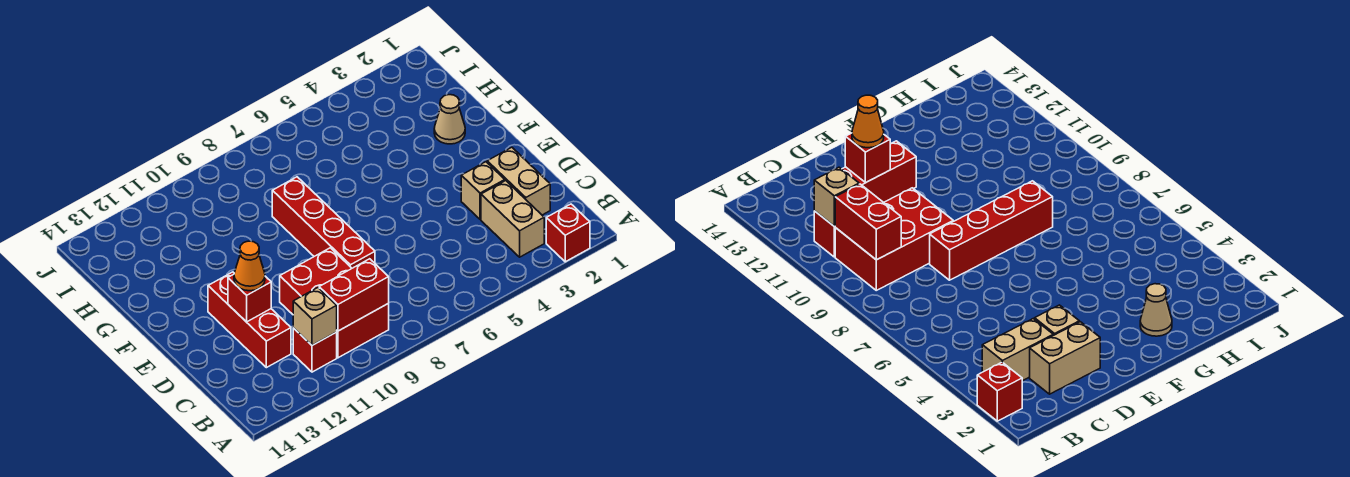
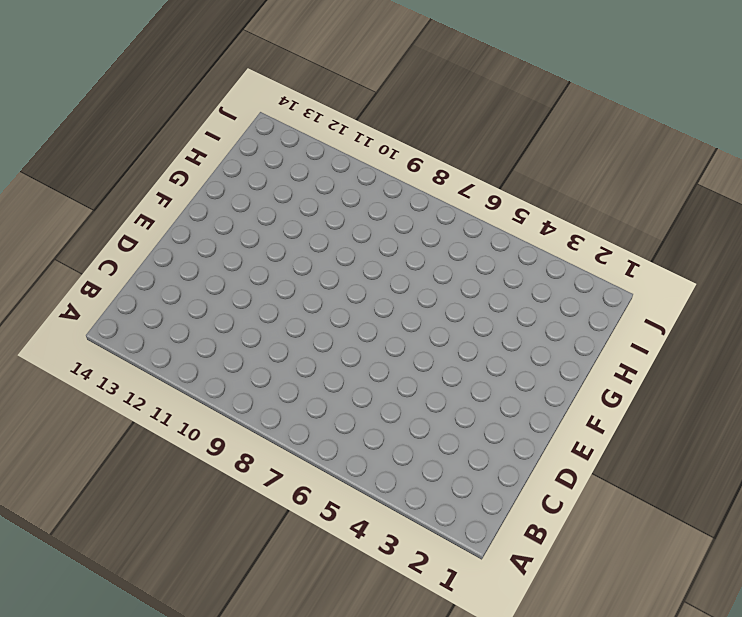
none -> red 1x1 brick [546,204,590,262]
none -> tan 1x2 brick [481,181,544,257]
none -> red 2x3 brick [280,248,389,358]

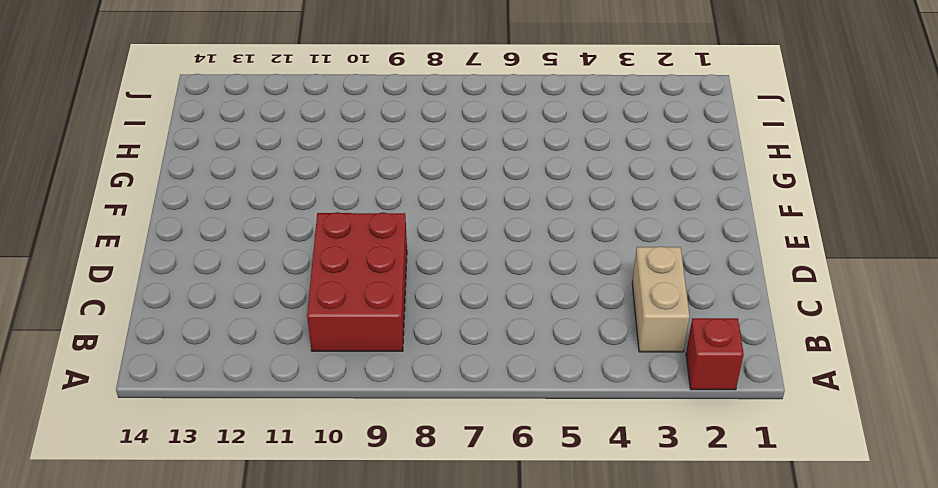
none -> red 1x1 brick [293,328,337,372]
none -> tan 1x2 brick [487,147,550,215]
none -> red 1x3 brick [208,272,291,368]

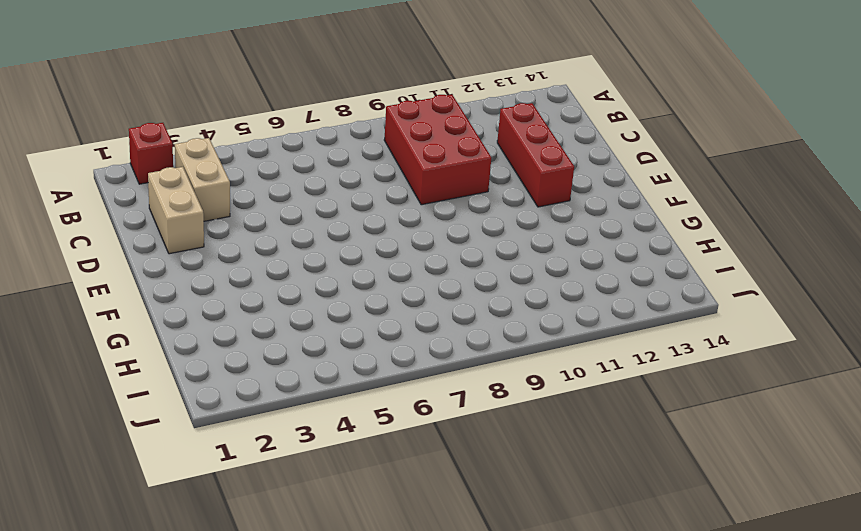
none -> red 1x1 brick [293,328,337,372]
none -> tan 1x1 brick [461,162,505,219]
none -> red 1x4 brick [272,177,375,268]

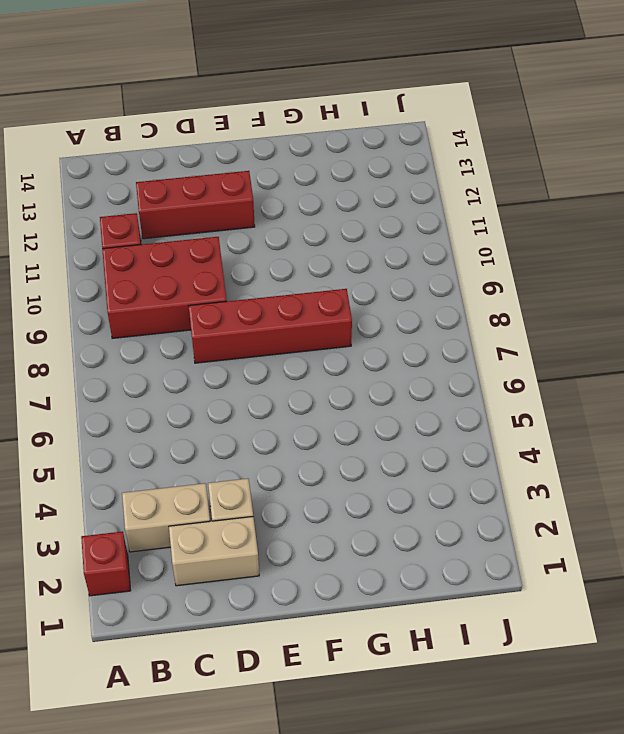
none -> tan 1x1 cone [434,95,465,144]
none -> red 1x2 brick [319,259,389,331]
none -> tan 1x1 brick [293,288,337,345]

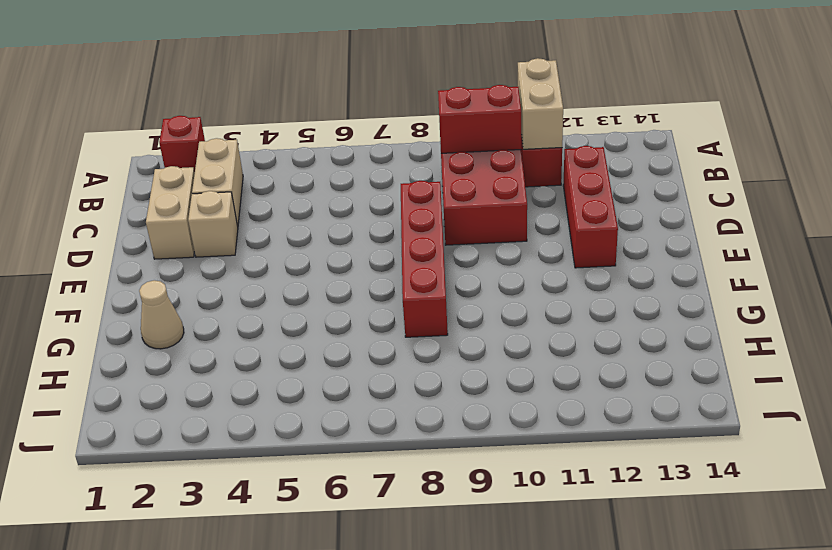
tan 1x2 brick [518,58,563,149] -> tan 1x1 brick [293,288,337,345]
none -> red 1x1 brick [228,274,271,322]
none -> orange 1x1 cone [234,241,265,291]

